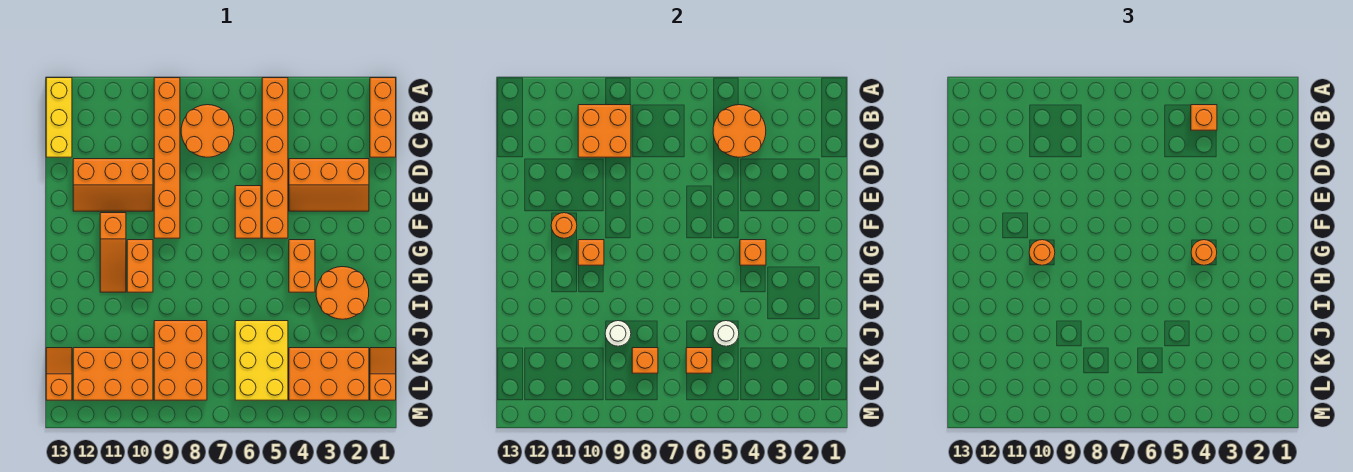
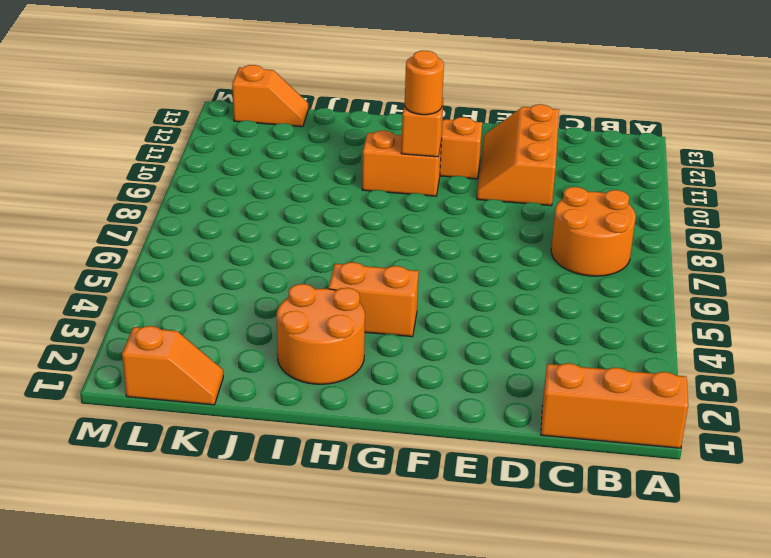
none -> orange 1x6 brick [262,78,288,238]
none -> orange 1x6 brick [154,78,180,238]
none -> yellow 1x3 brick [46,78,72,157]
none -> orange 2x3 slope [289,159,369,211]

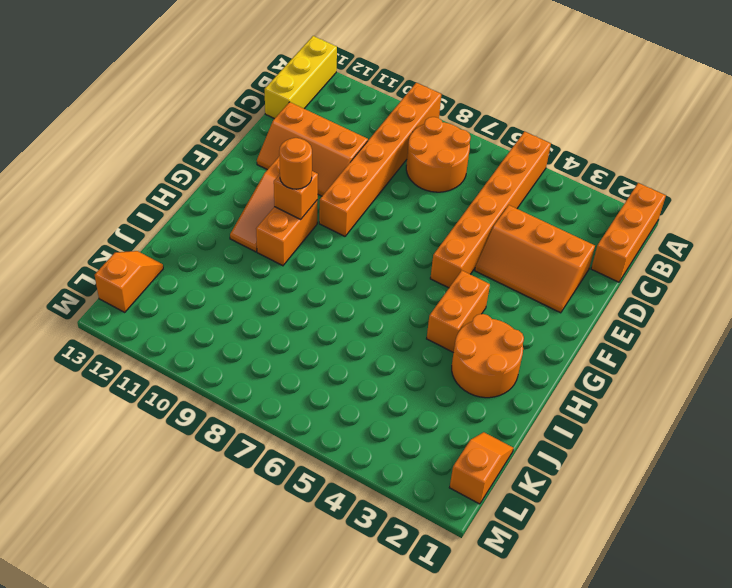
none -> orange 1x2 brick [235,186,261,238]
none -> yellow 2x3 brick [235,321,288,400]
none -> orange 2x3 brick [154,321,207,400]
none -> orange 2x3 brick [289,348,369,400]

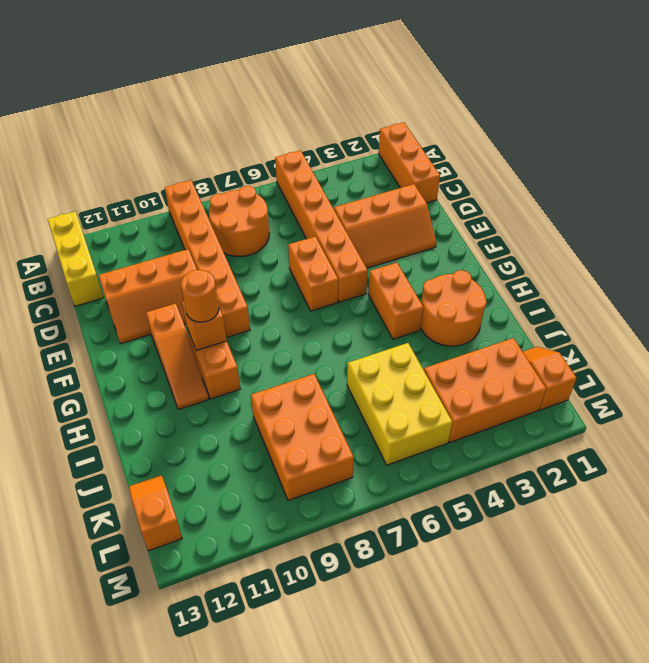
none -> orange 2x3 brick [73,348,153,400]
none -> orange 2x2 round brick [713,105,766,157]
none -> orange 2x2 brick [578,105,631,157]
none -> orange 1x1 round brick [551,213,577,238]

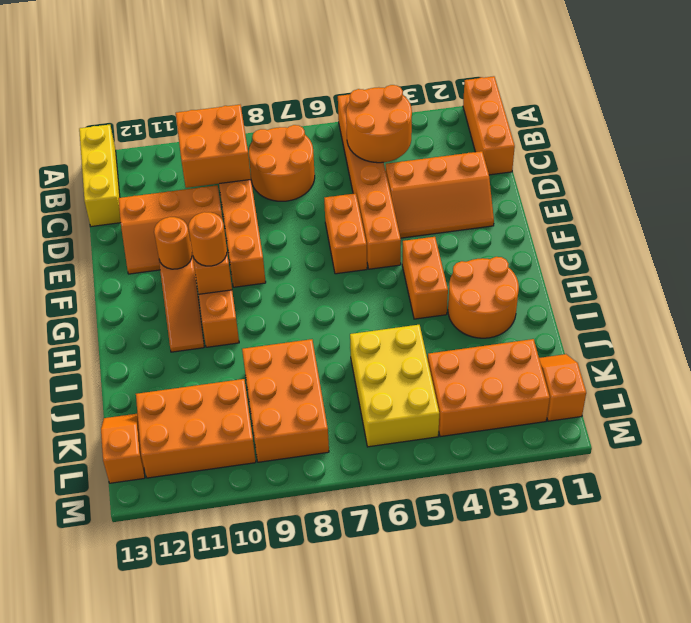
none -> orange 1x1 brick [740,240,766,265]
none -> white 1x1 round brick [713,321,739,346]
none -> white 1x1 round brick [605,321,631,346]
none -> orange 1x1 brick [686,348,712,373]

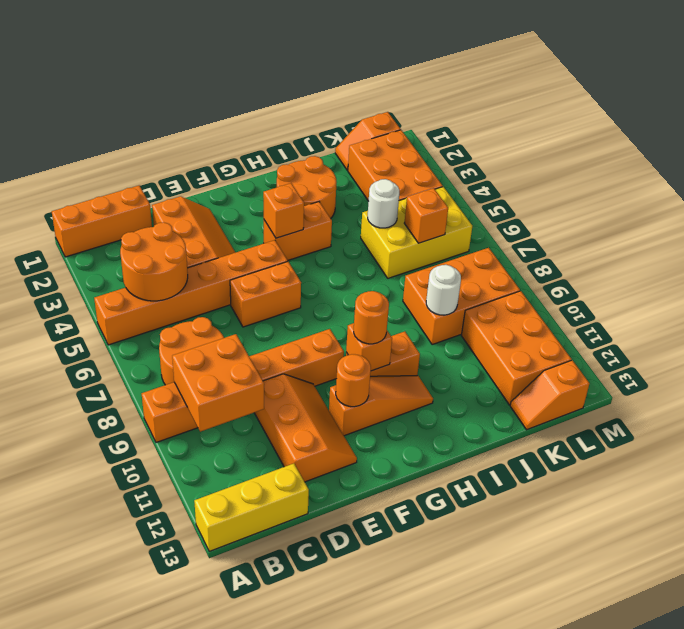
none -> orange 1x1 brick [632,348,658,373]
none -> orange 1x1 brick [1191,105,1217,130]
none -> orange 1x1 round brick [1191,240,1217,265]

